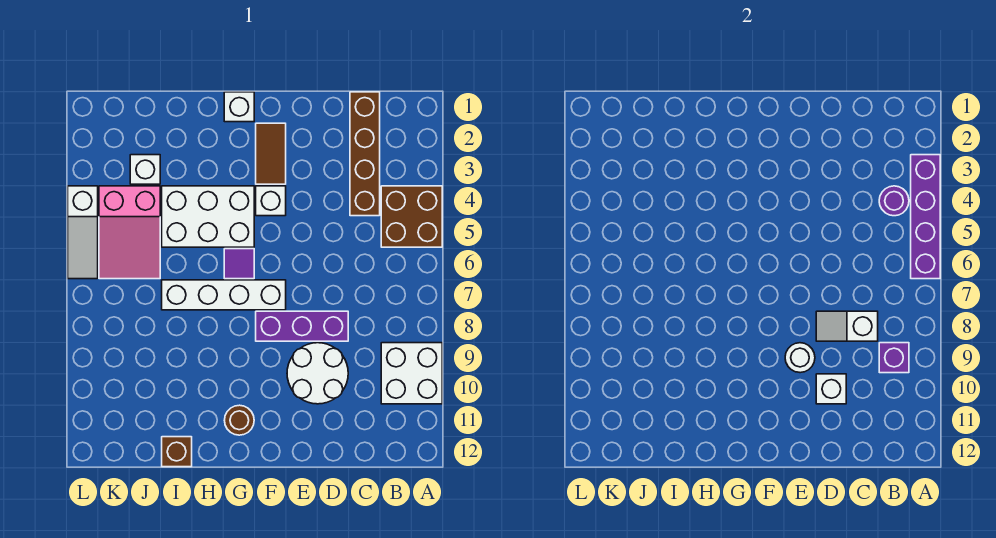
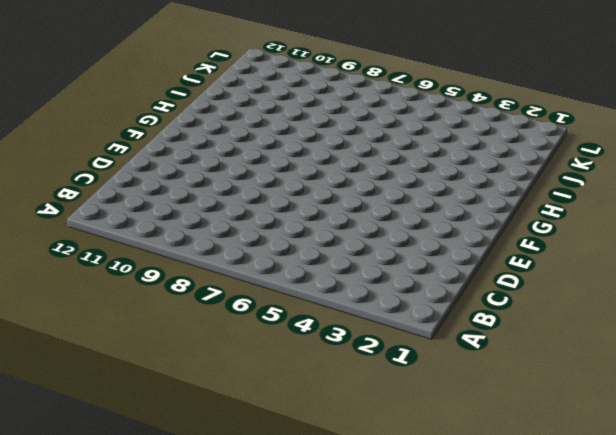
none -> brown 2x2 brick [381,186,442,247]
none -> white 2x2 brick [381,343,442,404]
none -> brown 1x4 brick [350,92,380,216]

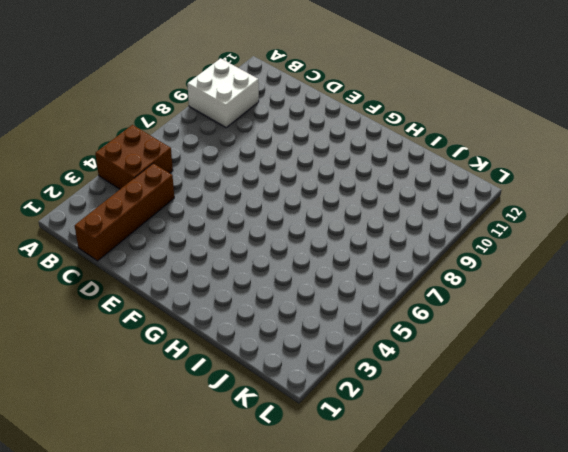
none -> purple 1x3 brick [256,311,348,341]
none -> white 2x2 round brick [287,343,348,404]
none -> brown 1x2 tile [256,123,286,184]

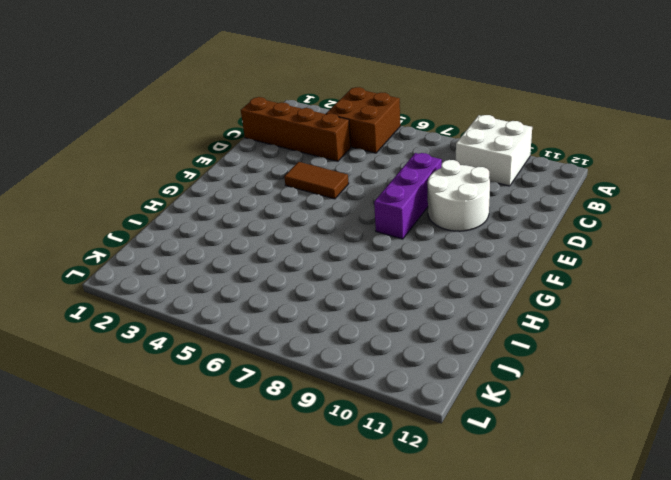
brown 1x2 tile [284,162,349,199] -> brown 1x2 tile moved to [256,123,286,184]
none -> white 1x1 brick [256,186,286,216]
none -> white 1x4 brick [162,280,286,310]
none -> white 1x1 brick [224,92,254,122]

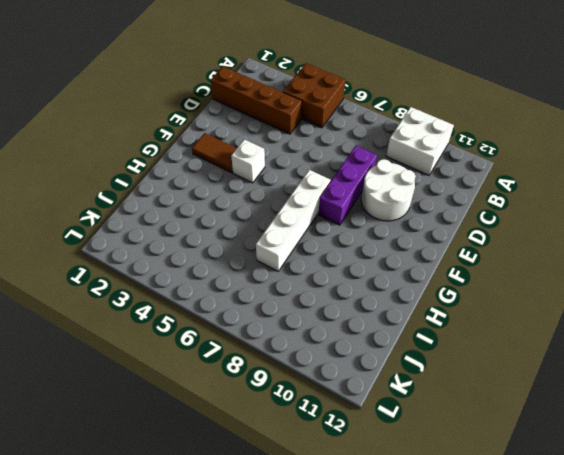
none -> white 1x1 brick [224,92,254,122]
none -> white 2x3 brick [162,186,254,247]
none -> purple 1x1 tile [224,249,254,279]

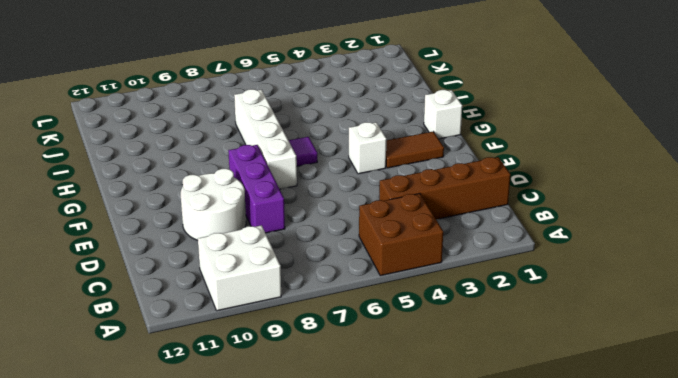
none -> white 2x3 brick [162,186,254,247]
none -> brown 1x1 round brick [224,405,254,435]
none -> brown 1x1 brick [162,437,192,467]

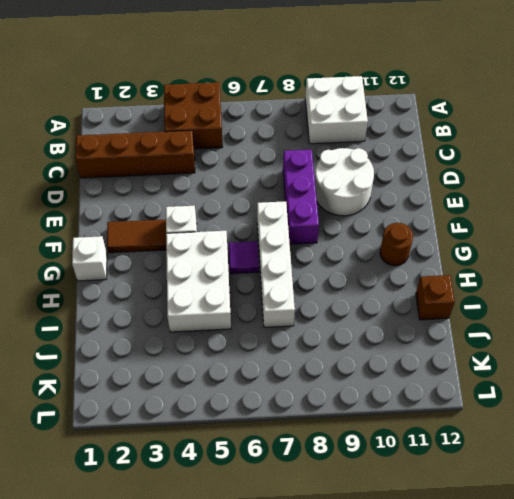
none -> white 1x1 brick [130,155,160,184]
none -> pink 2x3 slope [99,186,160,279]
none -> white 1x3 slope [68,186,98,279]

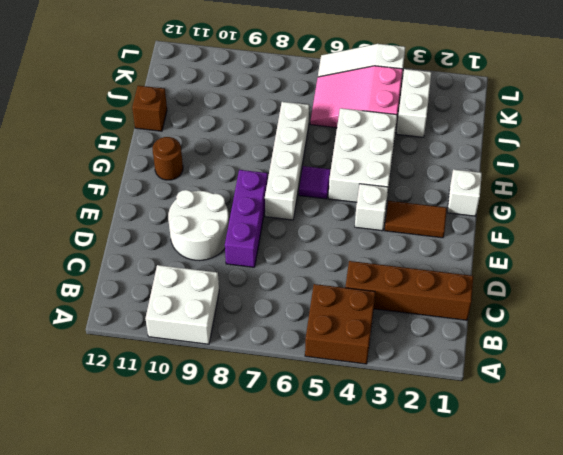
white 1x2 brick [396,69,432,137] -> white 1x1 brick [130,155,160,184]
none -> purple 1x4 brick [911,155,940,279]
none -> purple 1x1 round brick [879,186,909,216]
none -> purple 1x1 brick [879,343,909,373]

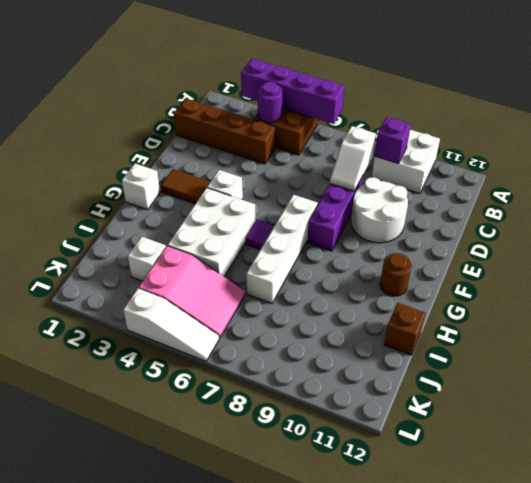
none -> white 1x1 brick [816,374,846,404]
none -> white 1x1 round brick [785,343,815,373]

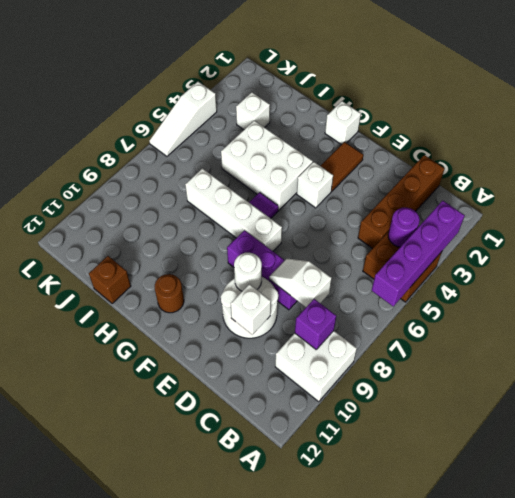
none -> pink 2x3 slope [99,186,160,279]

